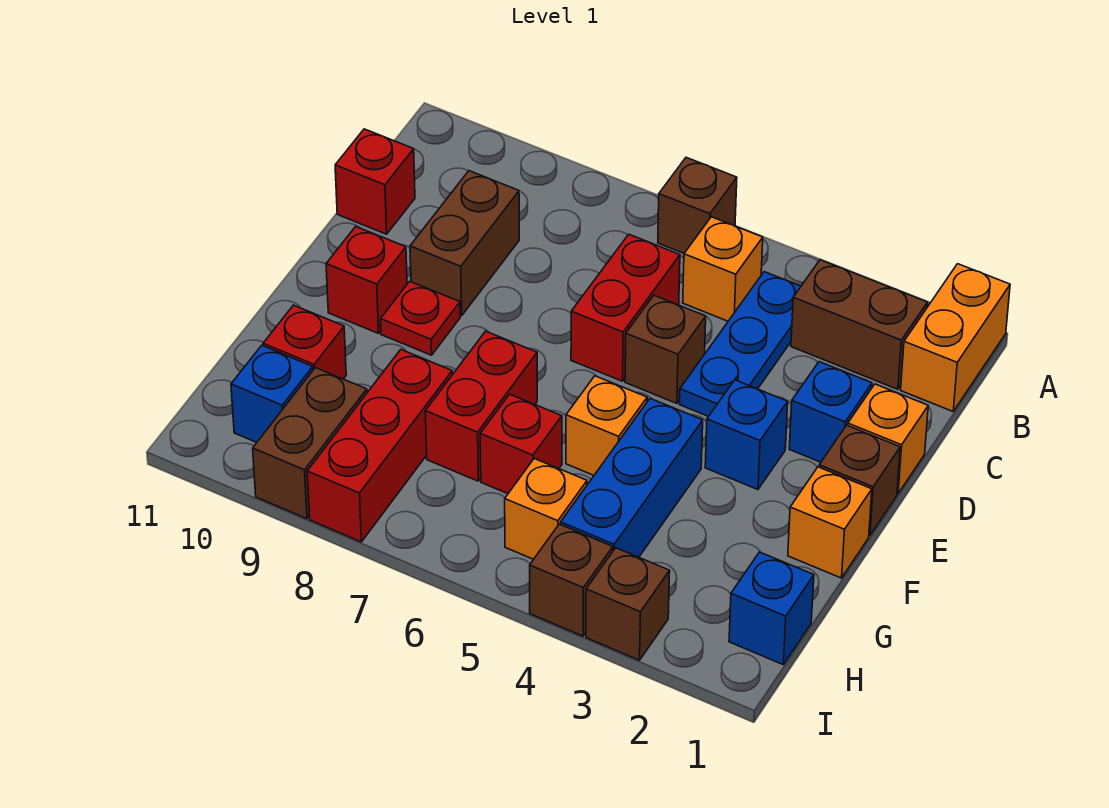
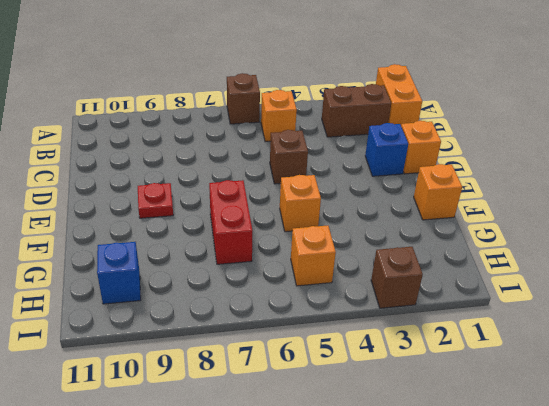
none -> blue 1x3 plate [679,272,801,417]
none -> red 1x2 brick [571,234,680,381]
none -> brown 1x2 brick [410,171,519,316]

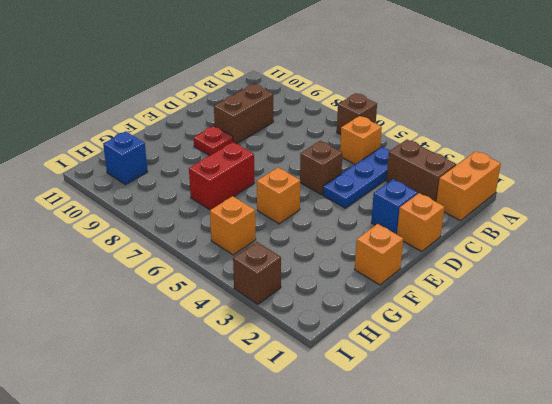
none -> red 1x2 brick [571,234,680,381]
none -> red 1x1 brick [335,129,415,234]
none -> brown 1x1 brick [819,425,900,536]

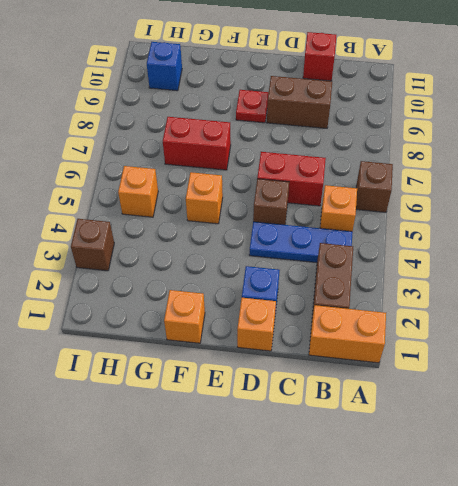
none -> brown 1x1 brick [819,425,900,536]
none -> blue 1x1 brick [705,380,788,489]
none -> red 1x1 brick [326,227,407,333]

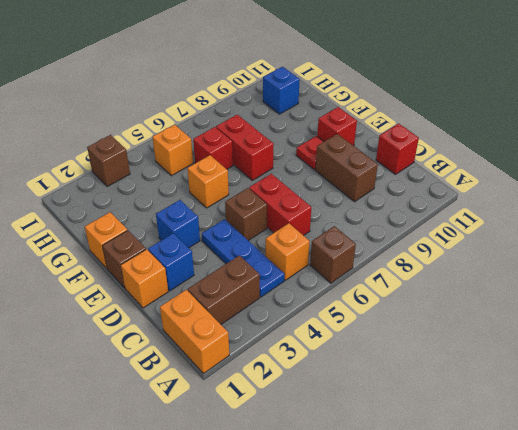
none -> blue 1x3 brick [561,398,703,557]
none -> red 1x3 brick [307,350,452,542]
none -> red 1x1 brick [263,305,346,379]

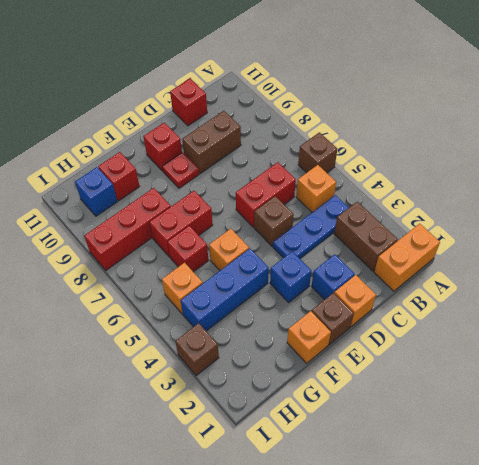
none -> blue 1x1 brick [729,552,814,664]
none -> brown 1x2 brick [253,368,367,519]
none -> brown 1x1 brick [530,524,613,636]

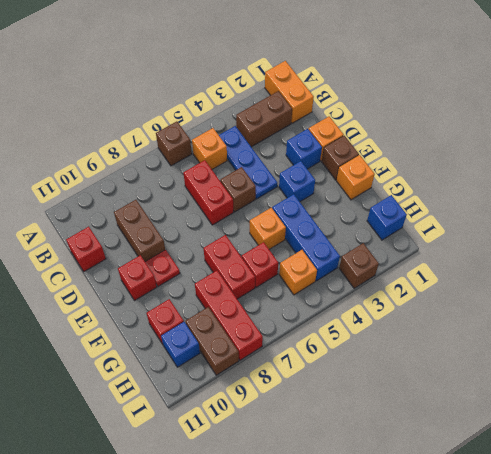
none -> brown 1x1 brick [530,524,613,636]

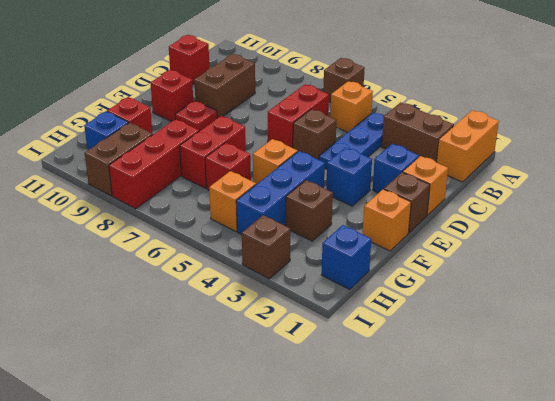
brown 1x1 brick [286,180,333,241] -> brown 1x1 brick moved to [530,524,613,636]

